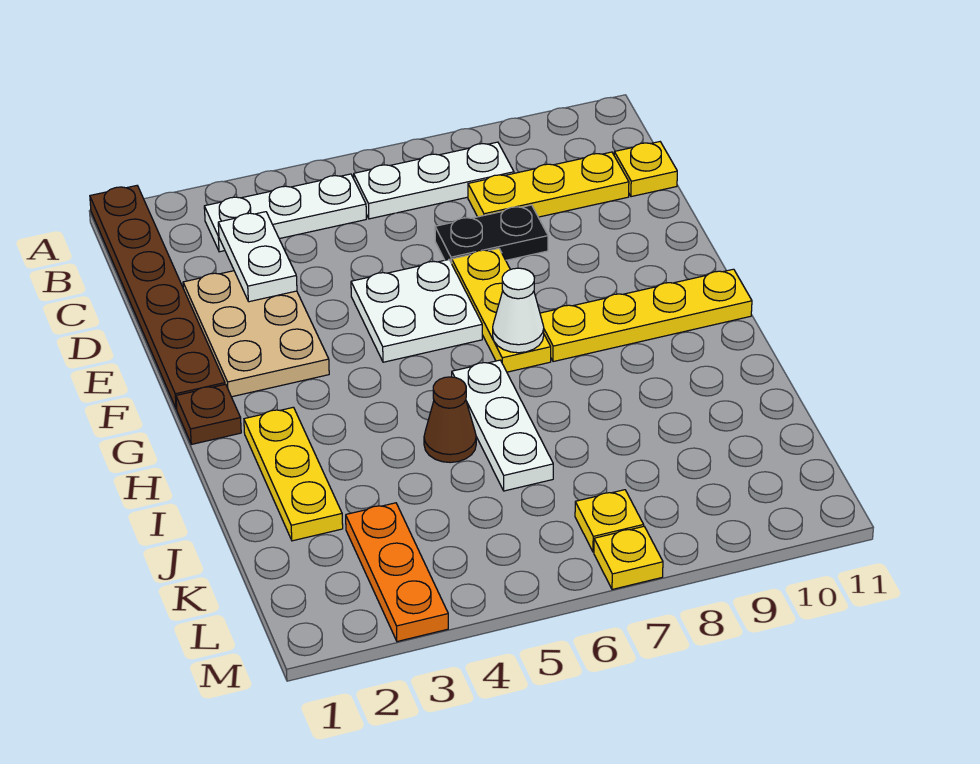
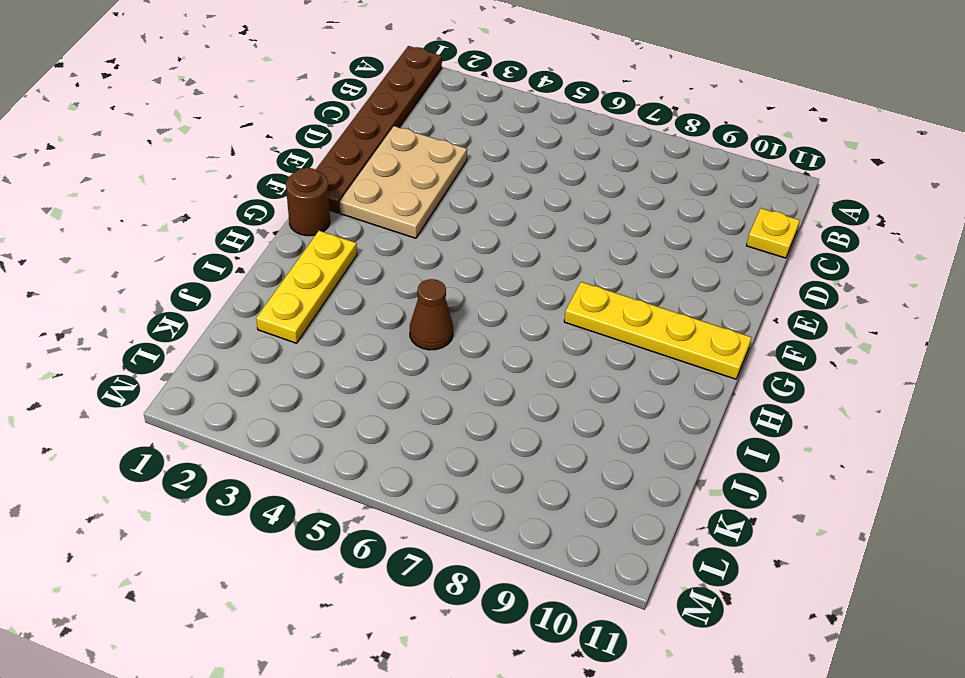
brown 1x1 round brick [286,168,330,236] -> brown 1x1 plate [176,384,241,444]
none -> white 1x3 plate [204,174,366,252]
none -> white 1x3 plate [354,142,514,219]
none -> yellow 1x3 plate [468,152,629,217]

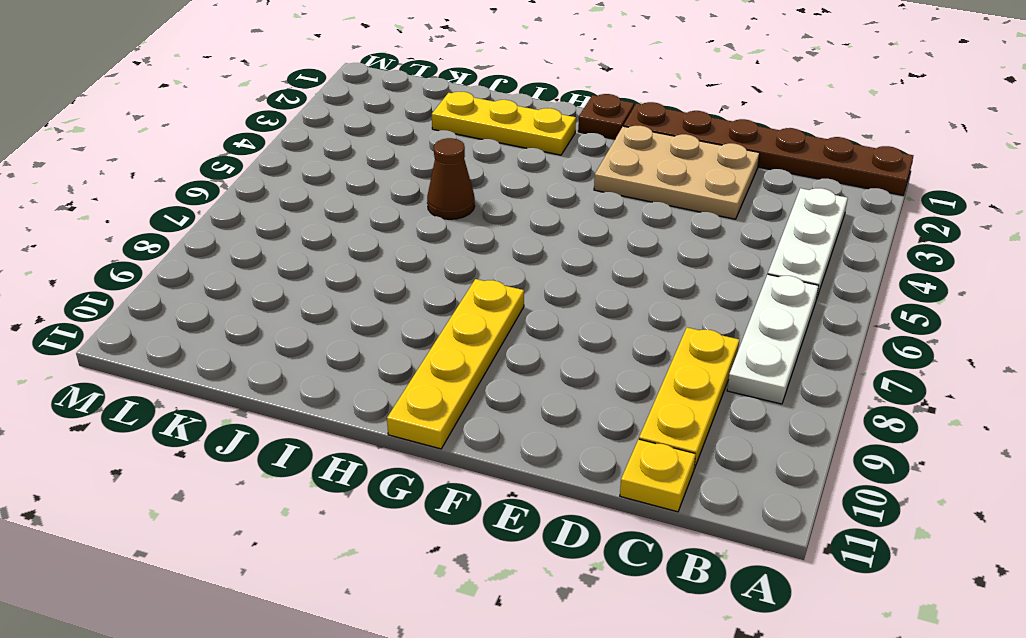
none -> black 1x2 plate [435,205,548,263]
none -> white 2x2 plate [351,260,482,362]
none -> yellow 1x3 plate [452,248,551,372]

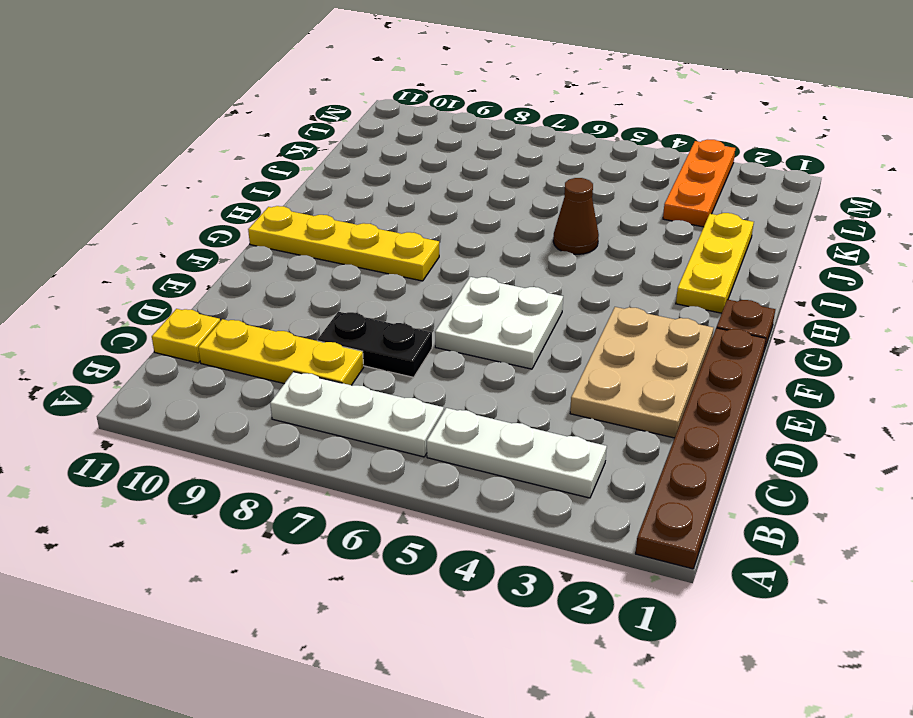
none -> yellow 1x3 plate [452,248,551,372]
none -> white 1x3 plate [452,360,553,491]
none -> yellow 1x1 plate [575,490,644,552]

